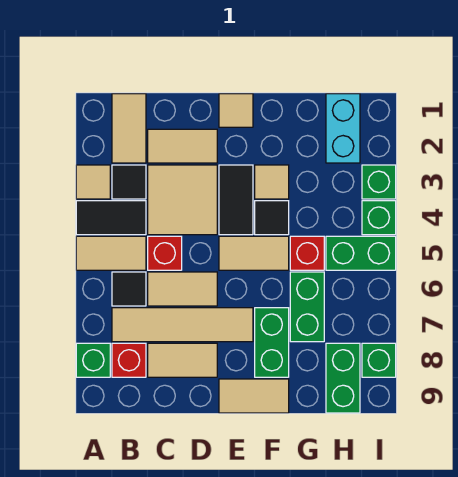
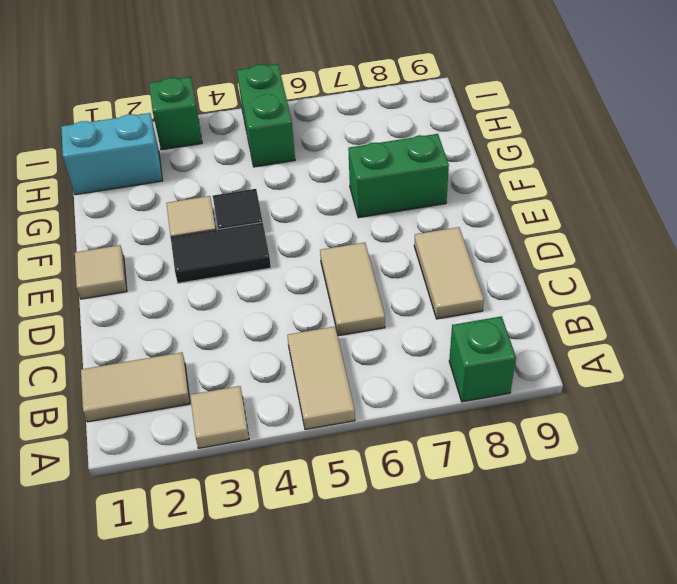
none -> black 1x2 tile [76,201,146,235]
none -> black 1x1 tile [112,165,146,199]
none -> black 1x1 tile [112,272,146,306]

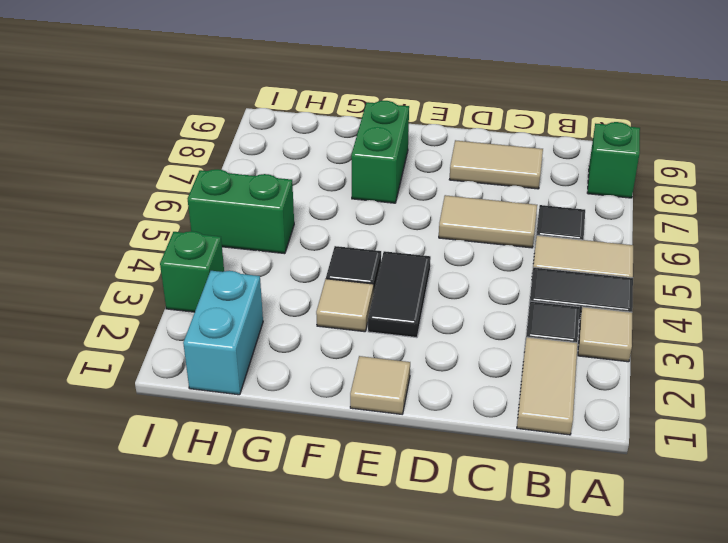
none -> tan 1x4 tile [112,308,253,342]
none -> red 1x1 brick [112,343,146,377]
none -> tan 1x2 tile [148,129,217,163]

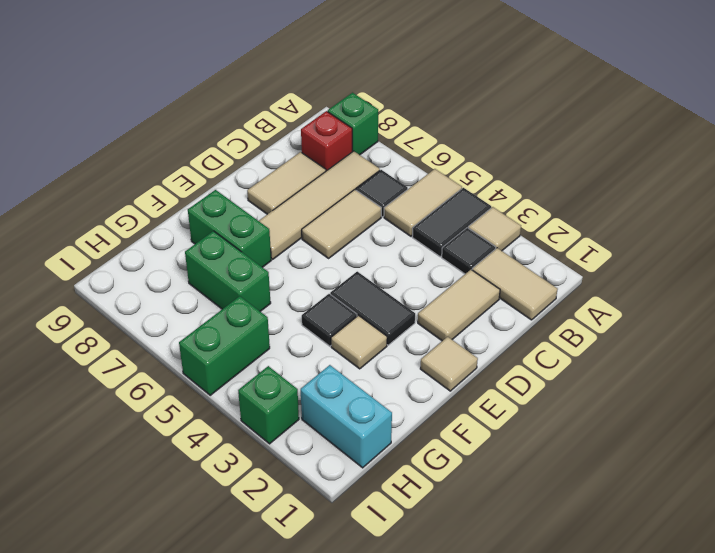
none -> tan 2x2 tile [148,165,217,235]
none -> red 1x1 brick [148,236,182,270]
none -> tan 1x2 tile [219,236,289,270]

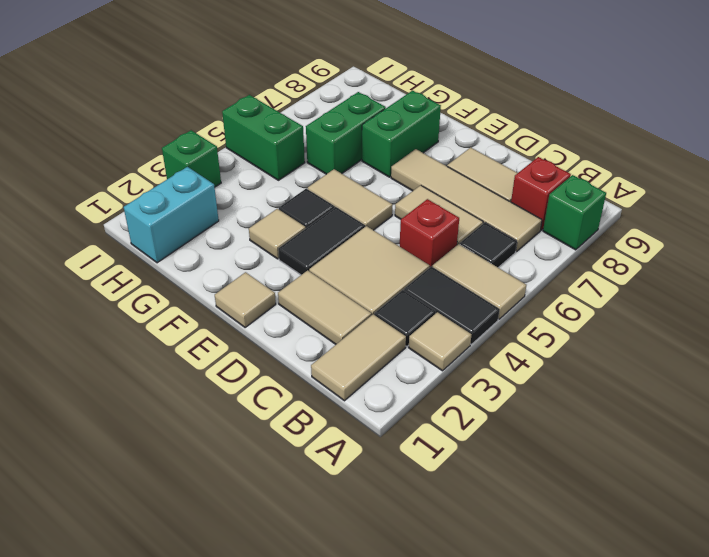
none -> tan 1x2 tile [219,379,289,413]
none -> red 1x1 brick [290,236,324,270]
none -> green 1x2 brick [326,343,360,413]

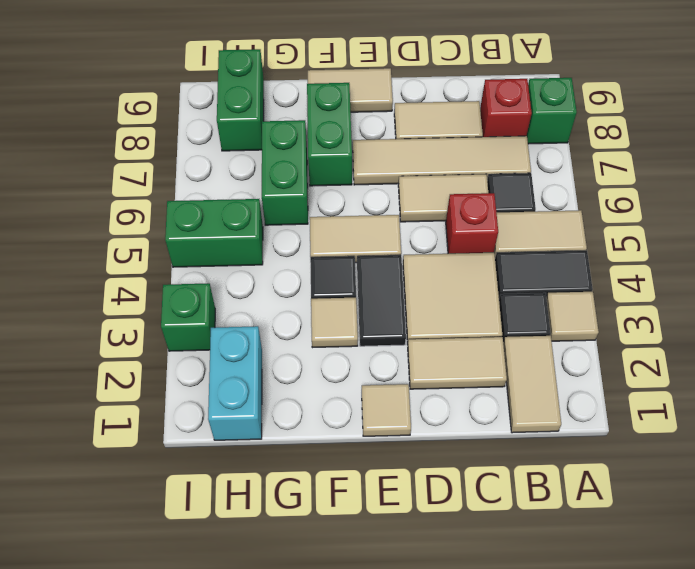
none -> red 1x1 brick [290,236,324,270]
none -> green 1x1 brick [362,201,396,235]
none -> green 1x1 brick [362,343,396,377]

